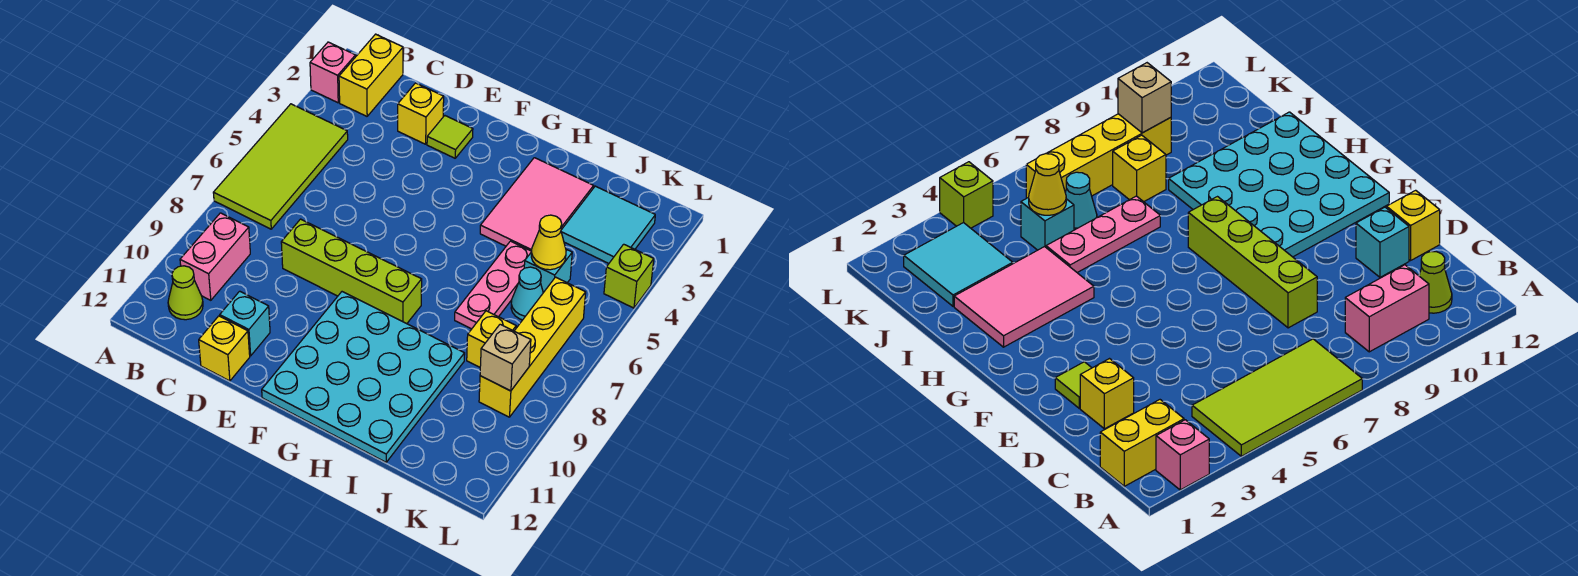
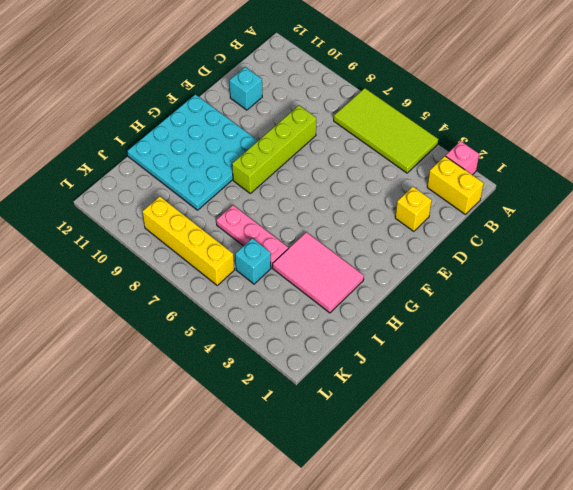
none -> pink 1x2 brick [180,213,250,300]
none -> lime 1x1 cone [168,266,203,320]
none -> yellow 1x1 brick [199,316,250,381]

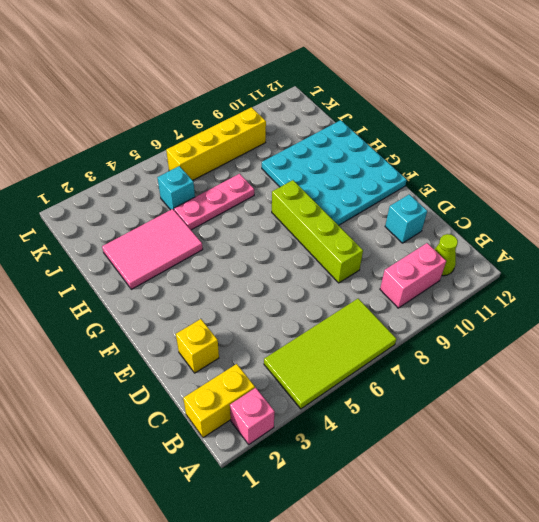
none -> yellow 1x1 brick [199,316,250,381]
none -> lime 1x1 tile [427,116,473,158]
none -> cyan 2x2 tile [561,186,655,263]

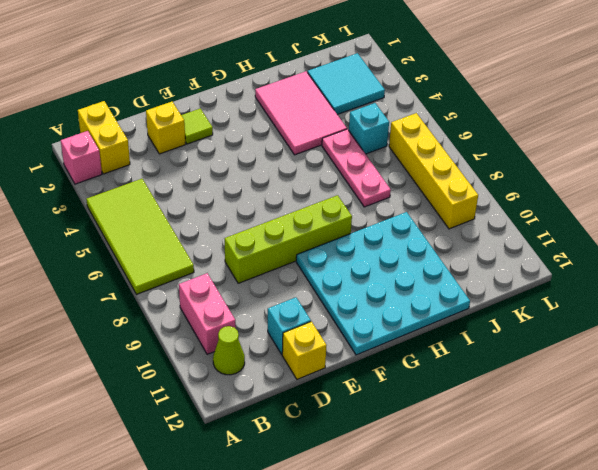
none -> cyan 1x1 cone [511,267,543,320]
none -> yellow 1x1 brick [467,311,516,367]
none -> lime 1x1 brick [604,244,654,308]

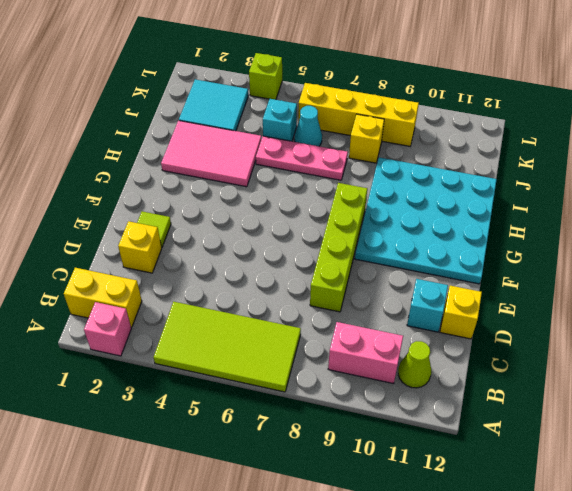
none -> yellow 1x1 cone [531,215,566,270]
none -> tan 1x1 brick [480,324,531,391]

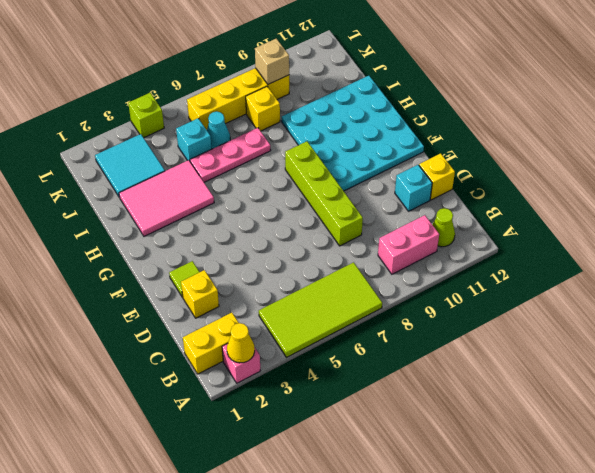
yellow 1x1 cone [227,323,255,363] -> yellow 1x1 cone moved to [531,215,566,270]

